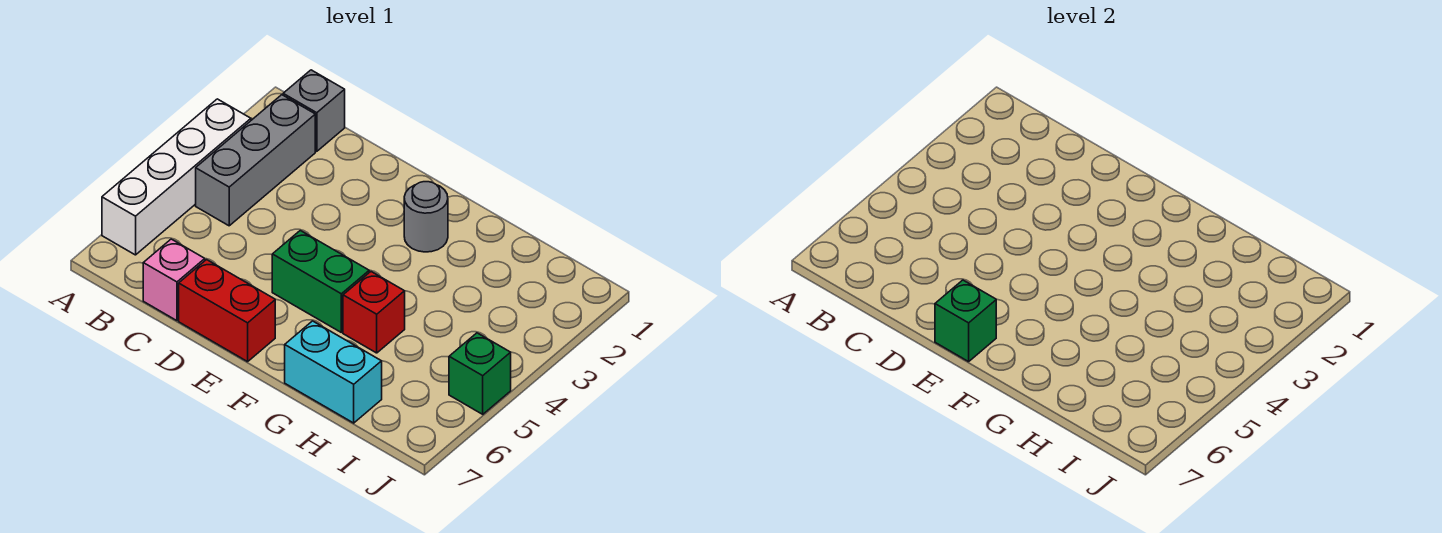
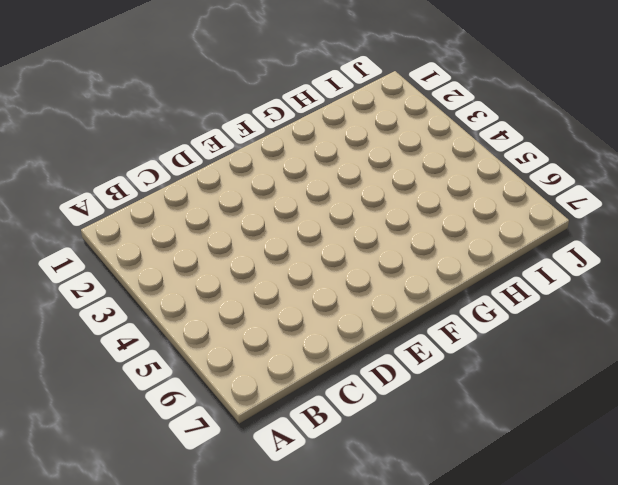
none -> white 1x4 brick [102,99,251,255]
none -> grey 1x1 brick [283,70,345,151]

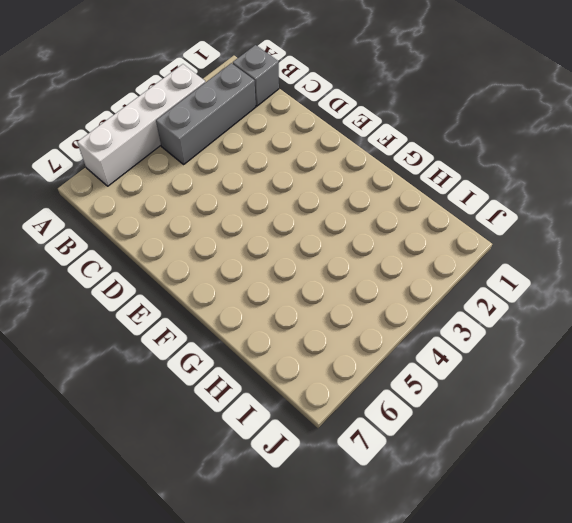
none -> pink 1x1 brick [143,239,205,321]
none -> red 1x2 brick [179,260,275,362]

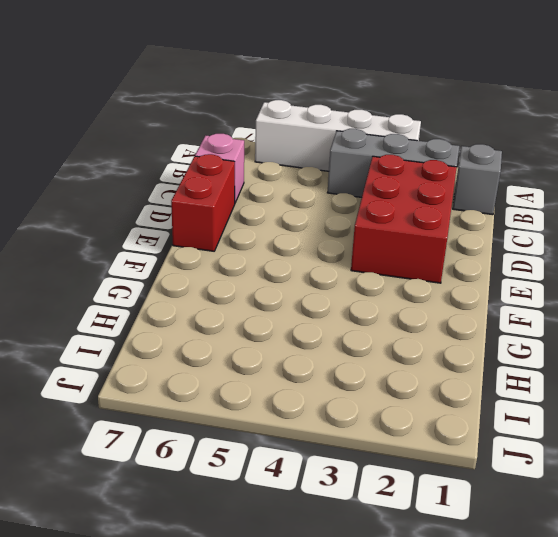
red 2x3 brick [351,155,457,283] -> none
none -> green 1x2 brick [272,231,369,332]
none -> grey 1x1 round brick [404,182,448,252]

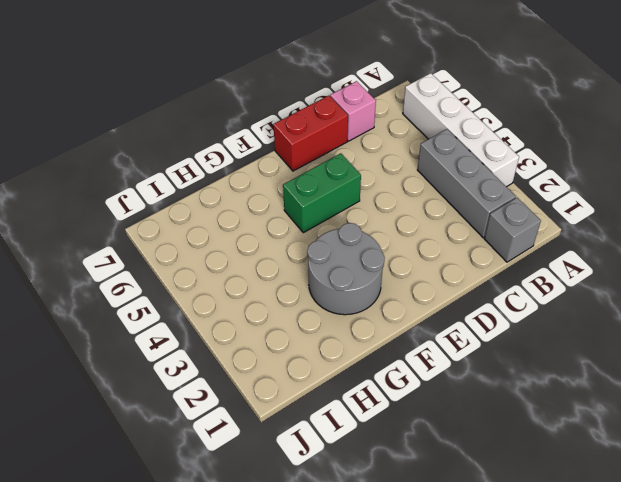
grey 2x2 round brick [307,223,385,315] -> grey 1x1 round brick [404,182,448,252]
none -> red 1x1 brick [343,272,405,353]
none -> cyan 1x2 brick [285,321,382,423]

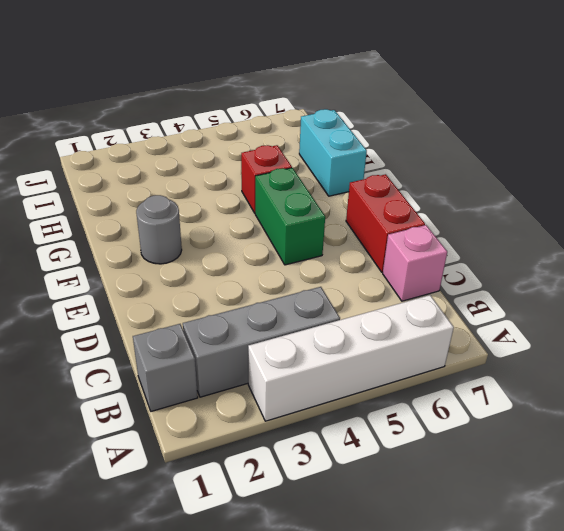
none -> green 1x1 brick [449,333,511,414]
none -> green 1x1 brick [935,280,996,362]

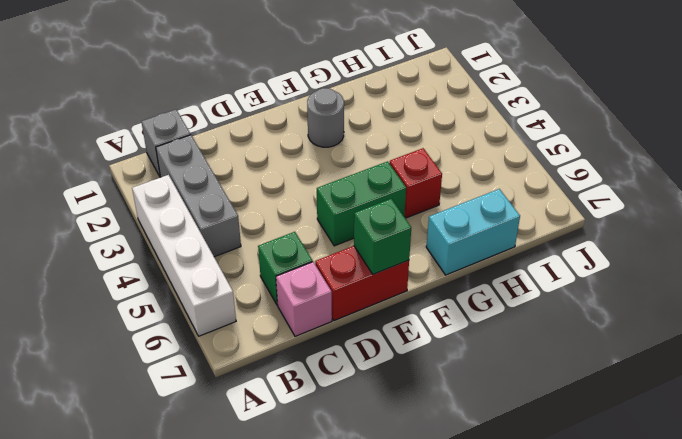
green 1x1 brick [258,232,313,305] -> green 1x1 brick moved to [449,333,511,414]

